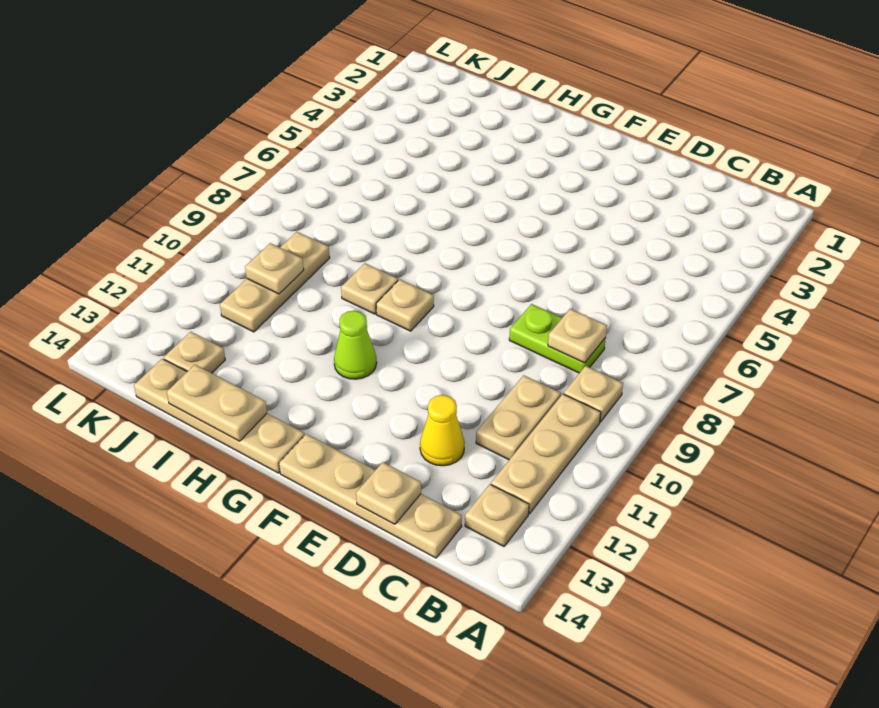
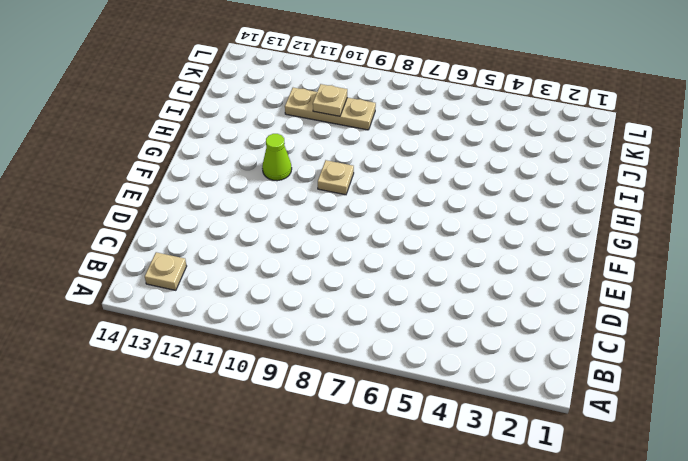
none -> tan 1x1 plate [564,366,623,422]
none -> tan 1x3 plate [491,394,601,514]
none -> lime 1x2 plate [509,304,606,373]

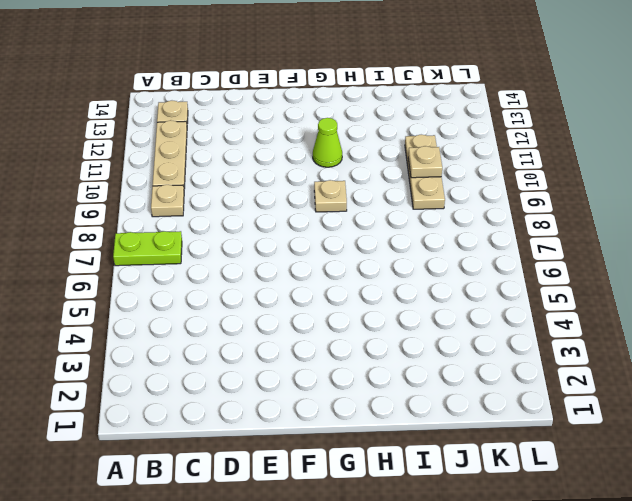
lime 1x2 plate [113,231,182,266] -> lime 1x2 plate moved to [509,304,606,373]
none -> tan 1x2 plate [476,375,561,460]
none -> tan 1x4 plate [279,434,462,558]
none -> yellow 1x1 cone [420,395,464,466]

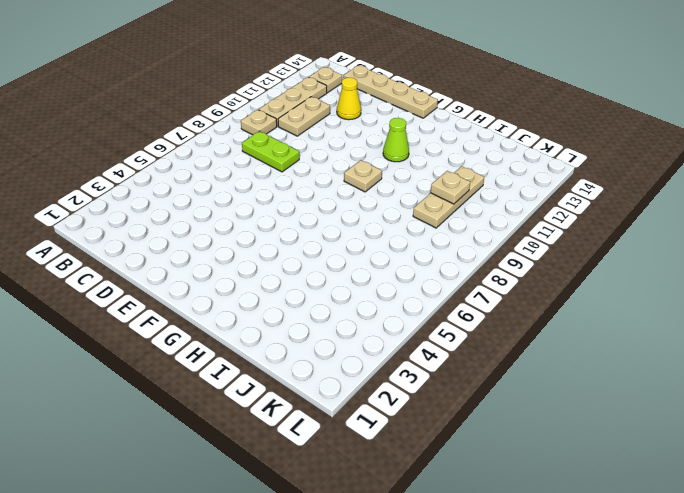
none -> tan 1x4 plate [134,359,305,473]
none -> tan 1x1 plate [341,263,398,314]
none -> tan 1x1 plate [164,332,225,373]

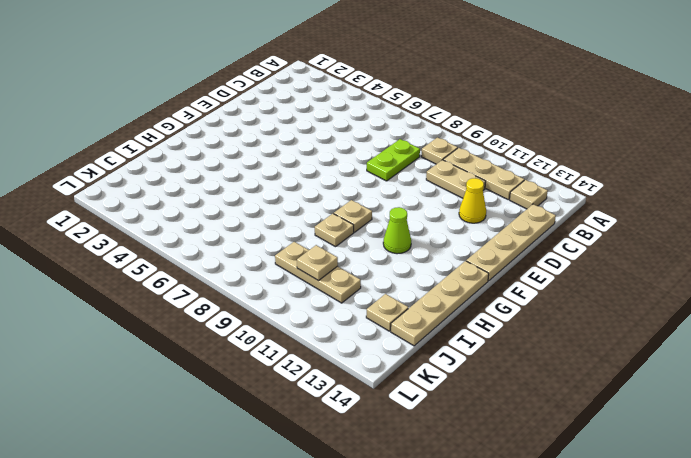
none -> tan 1x1 plate [548,309,607,363]
none -> tan 1x1 plate [356,462,421,524]
none -> tan 1x2 plate [167,365,267,441]

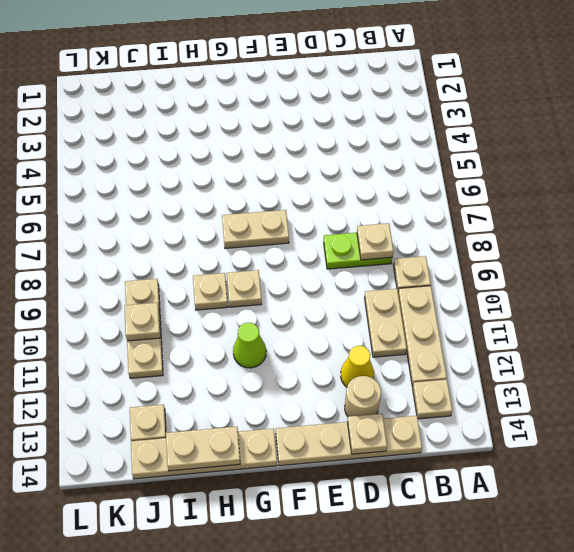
tan 1x1 round brick [345,376,381,417] -> none
tan 1x2 plate [222,210,289,248] -> none

